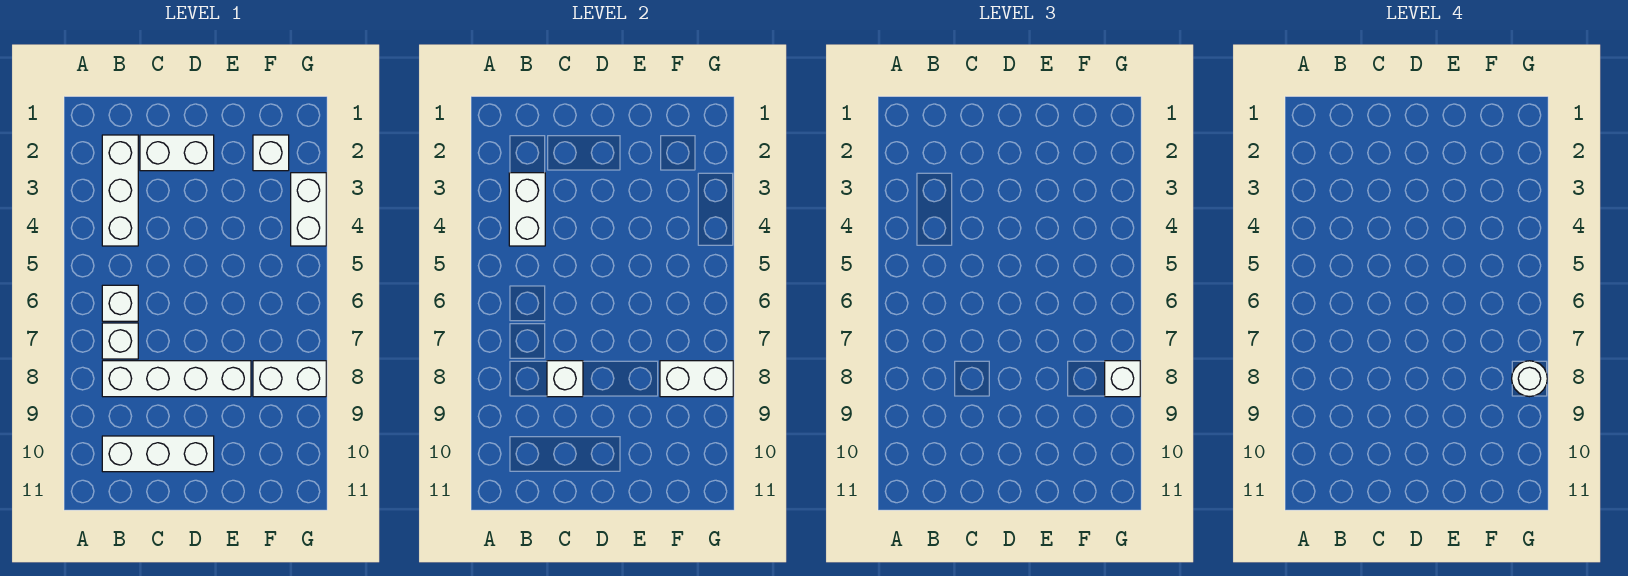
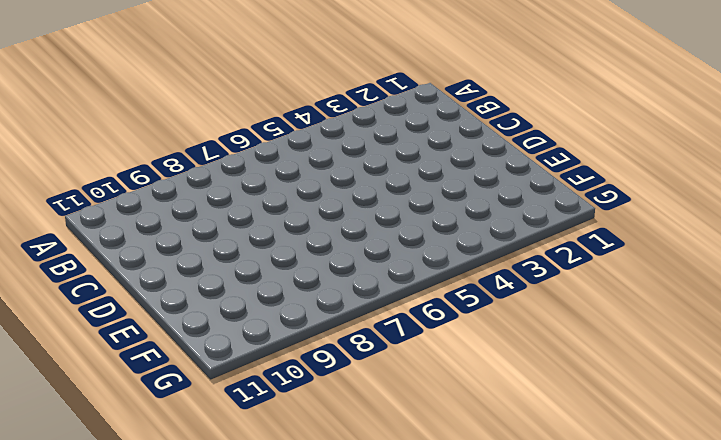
none -> white 1x3 brick [102,135,138,246]
none -> white 1x1 brick [102,285,138,321]
none -> white 1x1 brick [102,323,138,359]

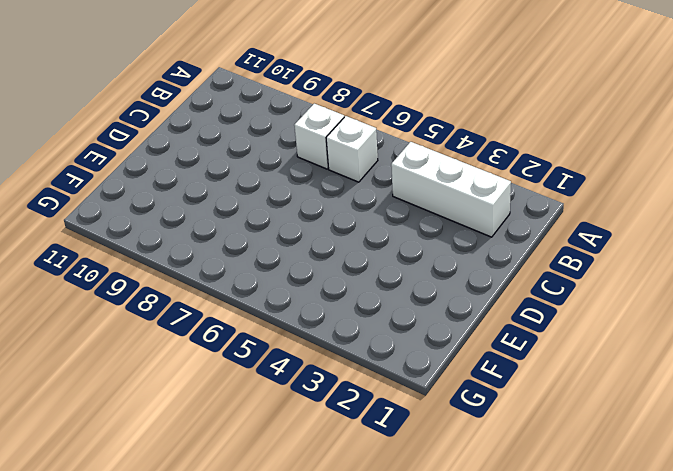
none -> white 1x4 brick [102,361,251,397]
none -> white 1x3 brick [102,436,214,472]
none -> white 1x2 brick [140,135,214,171]

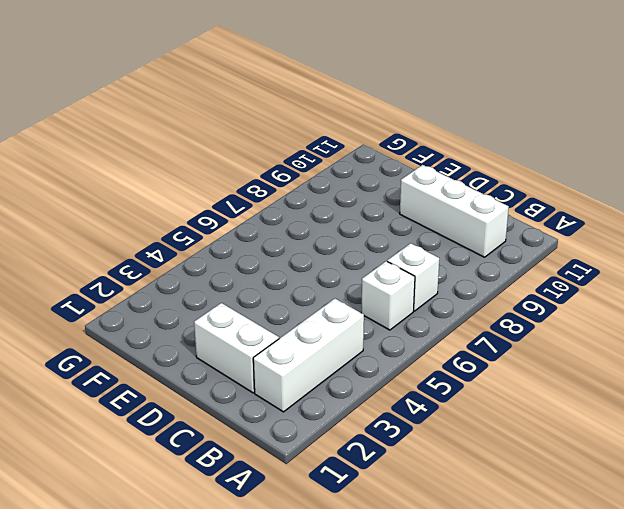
none -> white 1x4 brick [102,361,251,397]
none -> white 1x1 brick [253,135,289,171]
none -> white 1x2 brick [253,361,326,397]

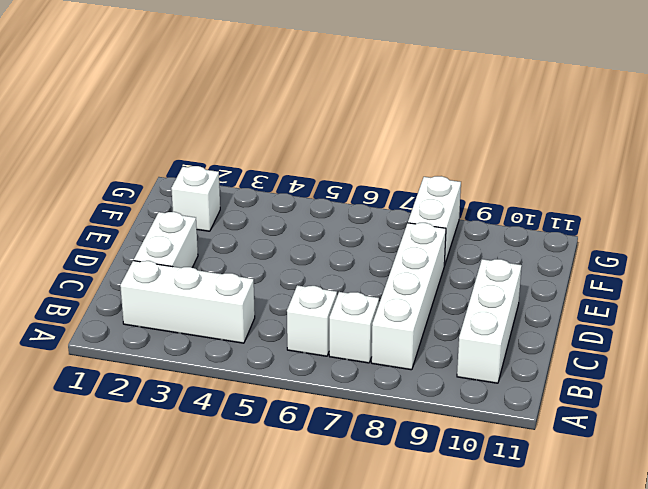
none -> white 1x2 brick [291,173,326,246]
none -> white 1x2 brick [509,173,545,246]
none -> white 1x1 brick [547,361,583,397]

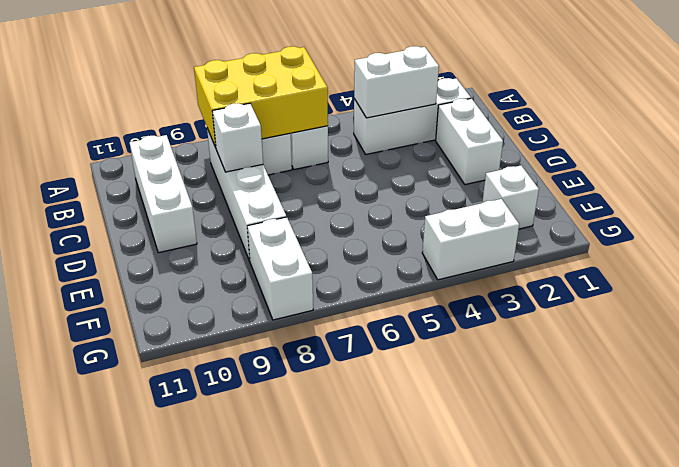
yellow 2x3 brick [194,46,328,148] -> none
none -> white 1x2 brick [660,361,733,397]
none -> white 1x1 brick [1105,361,1140,397]
none -> white 1x1 round brick [1512,361,1547,397]

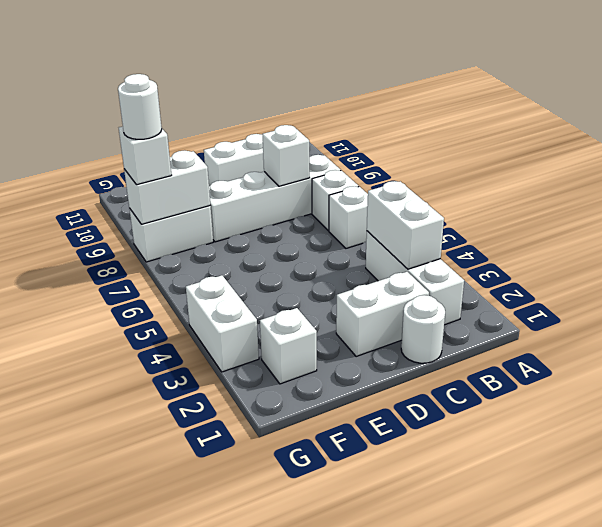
white 1x1 round brick [401,295,445,363] -> none

